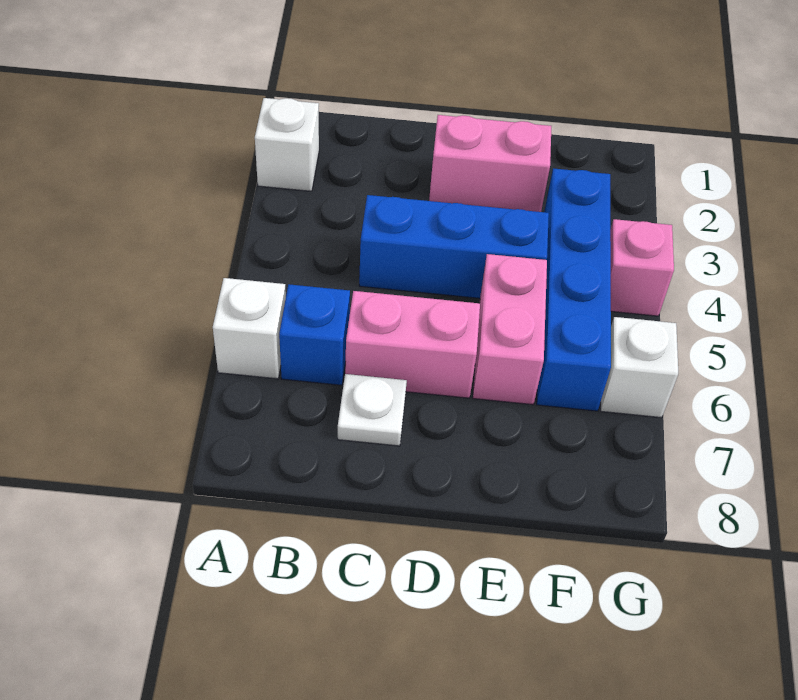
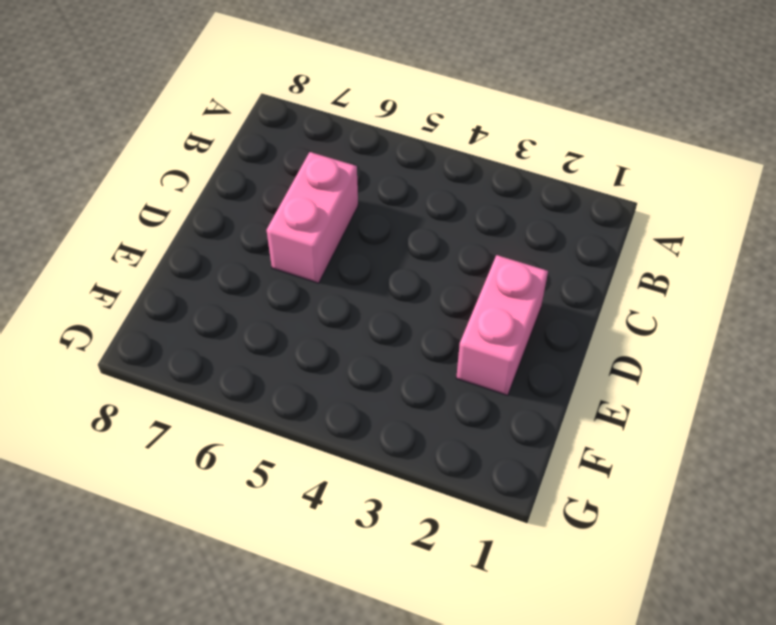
none -> white 1x1 brick [255,98,319,191]
none -> white 1x1 brick [213,278,286,379]

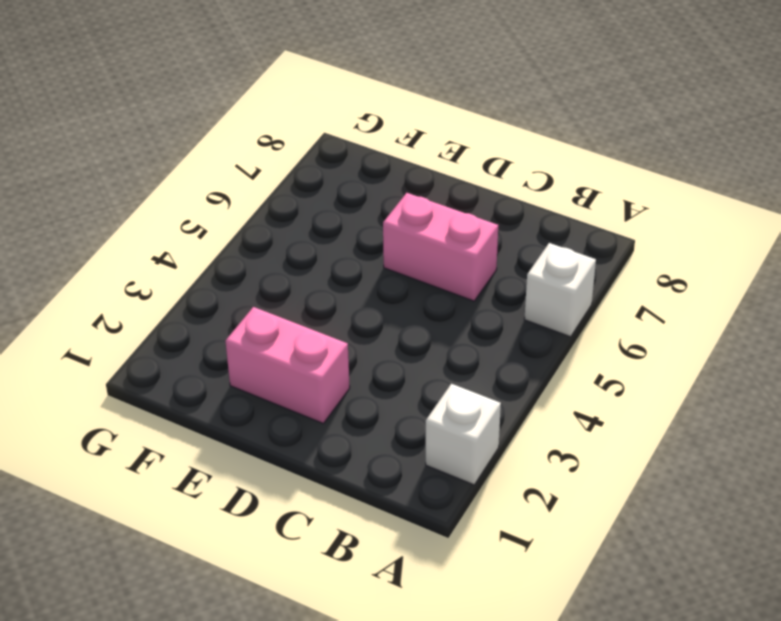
none -> blue 1x1 brick [279,284,350,385]
none -> blue 1x3 brick [359,195,549,298]

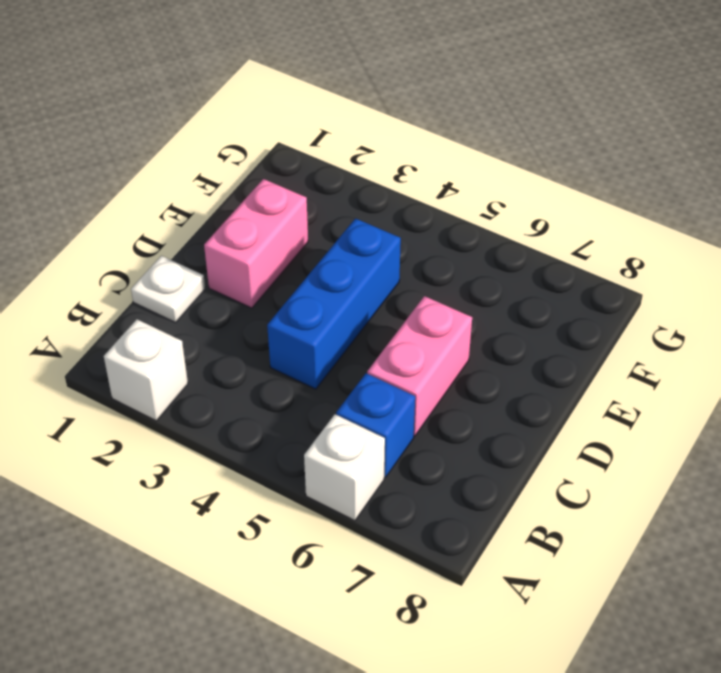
white 1x1 plate [131,256,205,322] -> white 1x1 plate moved to [338,374,407,446]
none -> pink 1x2 brick [473,254,547,405]
none -> blue 1x4 brick [537,168,611,411]

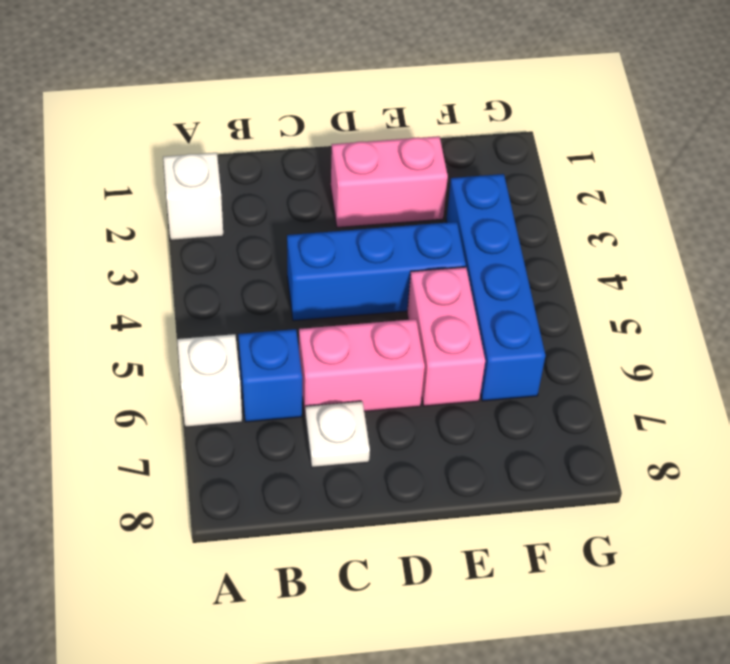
none -> pink 1x1 brick [610,219,674,316]
none -> white 1x1 brick [601,317,678,418]

